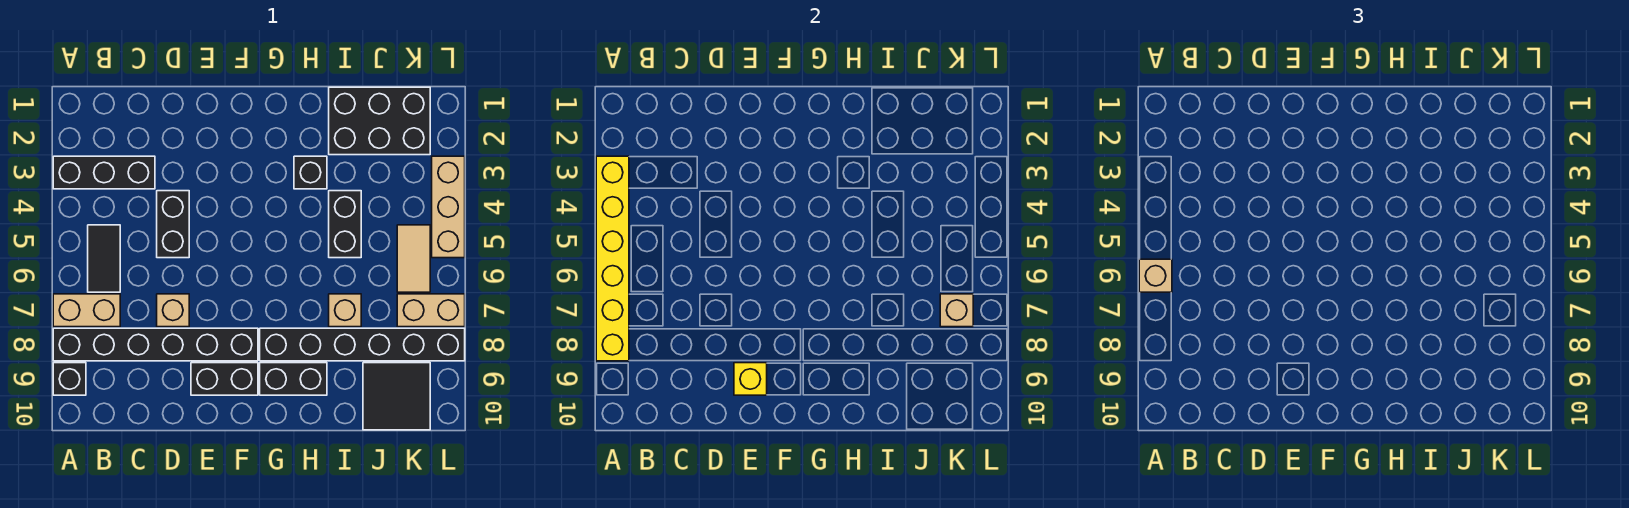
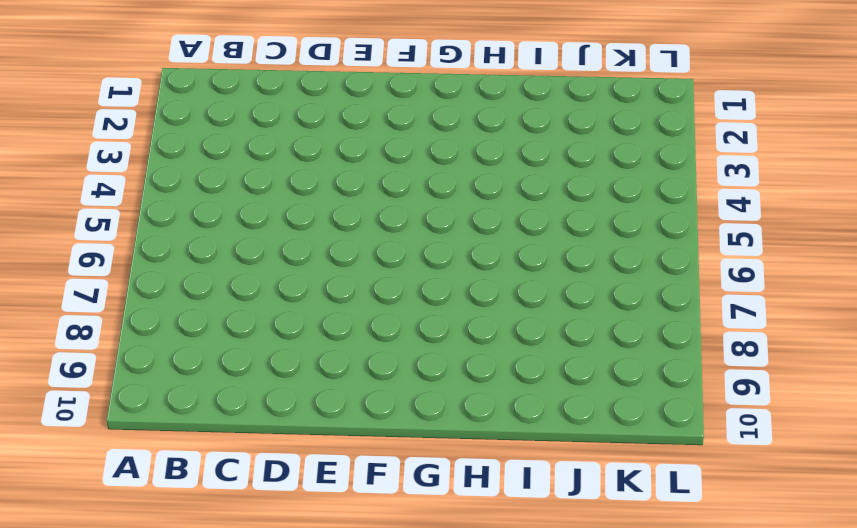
none -> black 1x3 brick [53,156,155,189]
none -> tan 1x2 brick [53,294,120,327]
none -> black 1x6 brick [53,328,258,361]

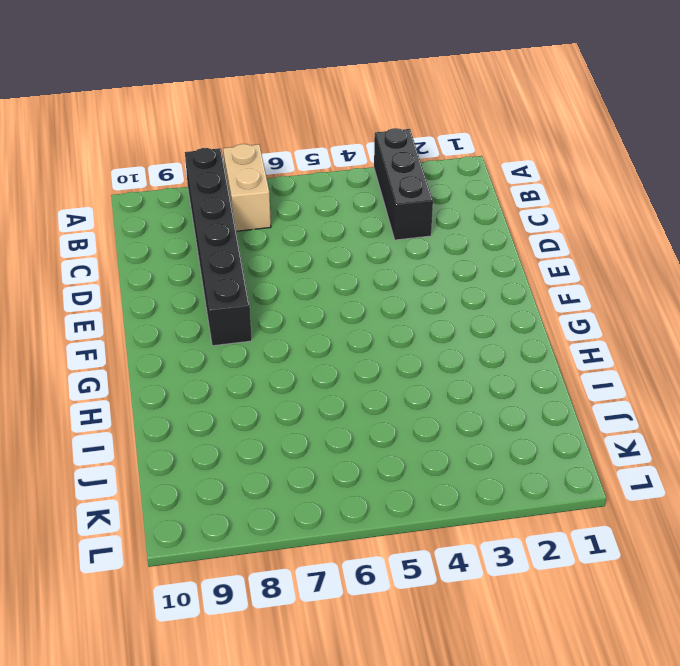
none -> black 1x1 brick [53,363,86,395]
none -> black 1x2 tile [88,225,120,292]
none -> black 1x2 brick [157,191,189,258]

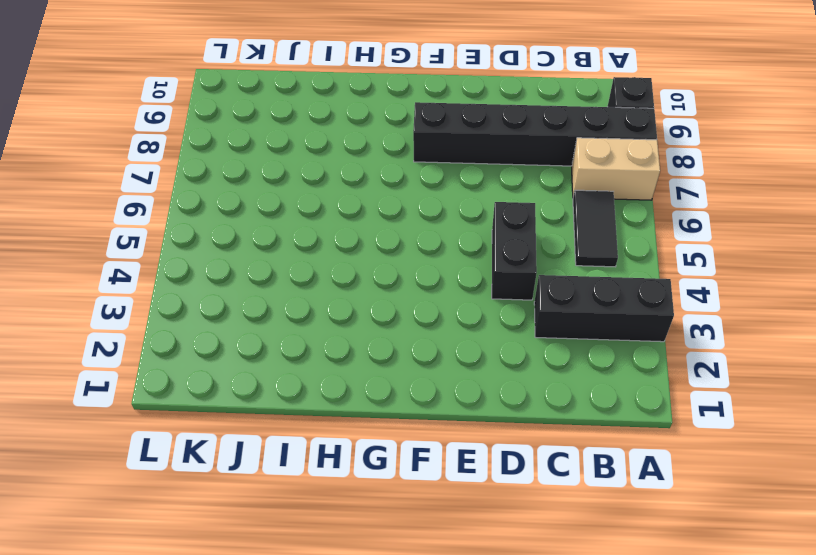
none -> tan 1x1 brick [157,294,189,327]
none -> black 1x2 brick [191,363,258,395]
none -> black 1x6 brick [260,328,465,361]

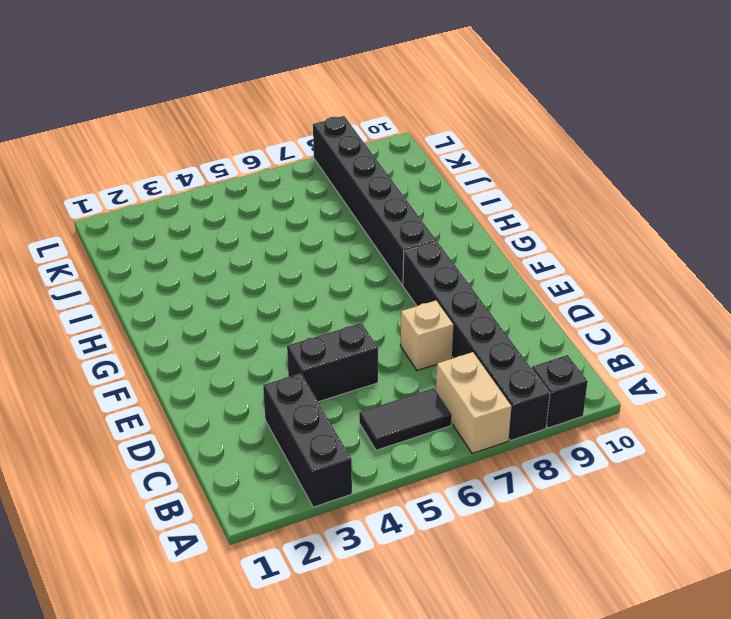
none -> black 1x2 brick [191,363,258,395]
none -> black 1x2 brick [260,363,327,395]
none -> black 1x1 brick [294,156,327,189]

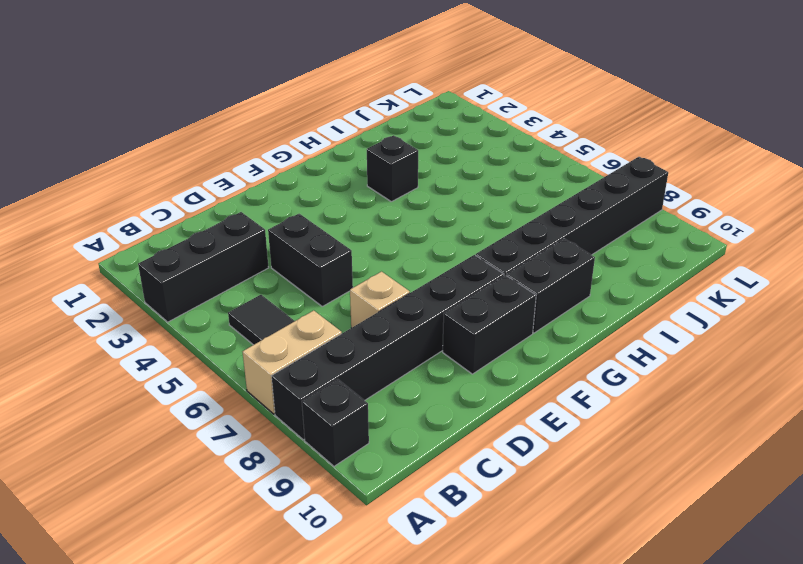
none -> black 2x3 brick [329,87,430,155]
none -> black 1x2 brick [329,191,361,258]
none -> tan 1x1 brick [329,294,361,327]

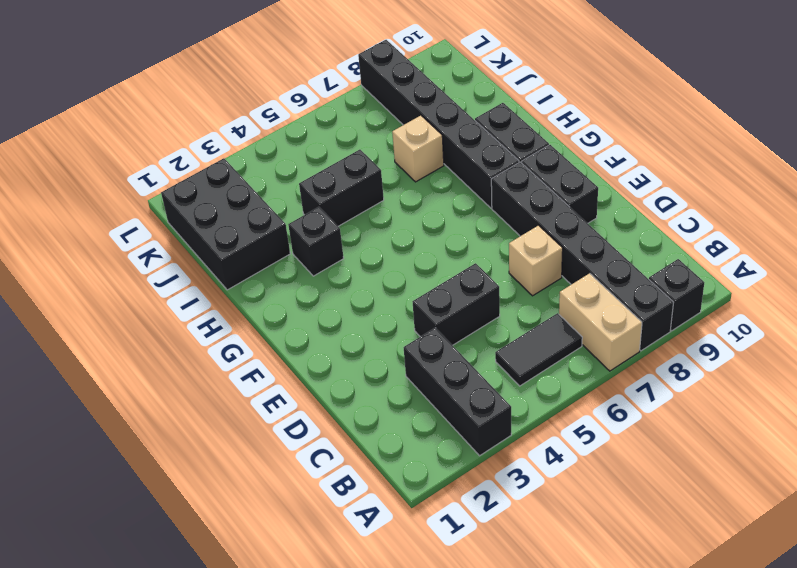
none -> black 2x2 tile [363,363,430,430]
none -> tan 1x2 tile [397,225,430,292]
none -> tan 1x2 brick [397,294,465,327]

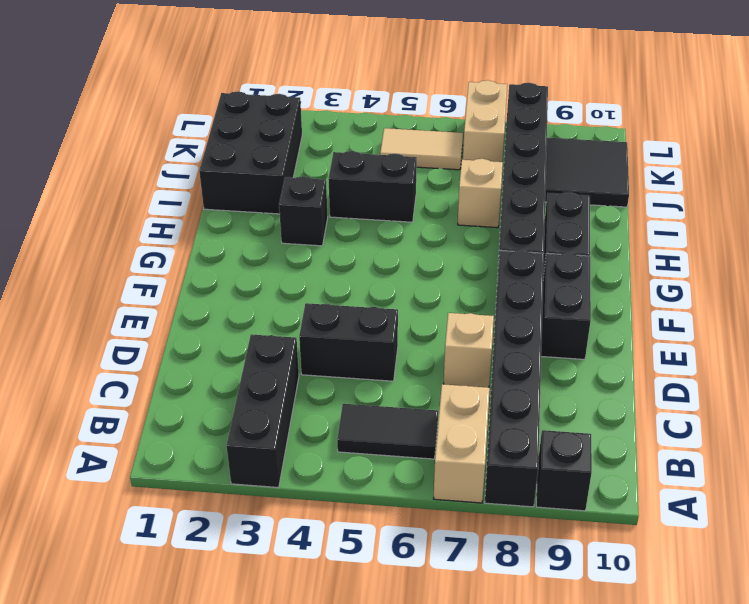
none -> tan 1x3 brick [432,156,465,258]
none -> yellow 1x6 brick [596,156,629,361]
none -> yellow 1x1 brick [734,363,767,395]

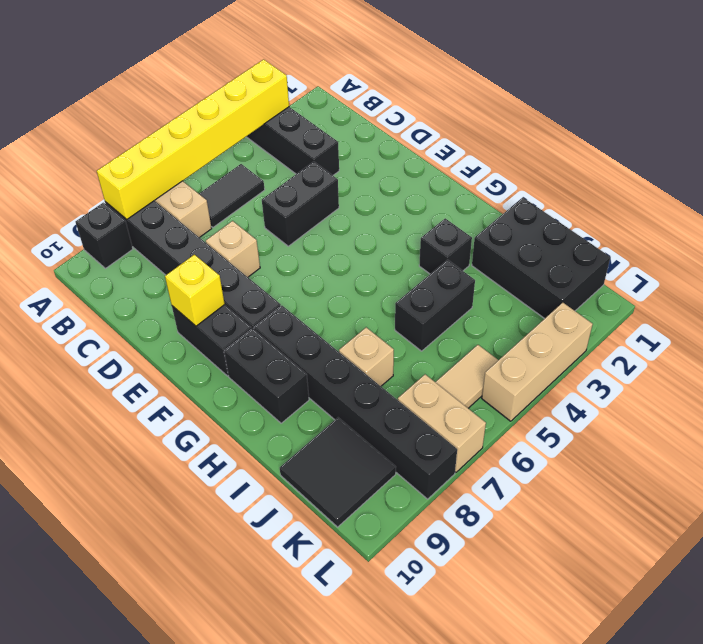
none -> tan 1x1 brick [940,294,973,327]
none -> tan 1x1 brick [1139,259,1172,292]

